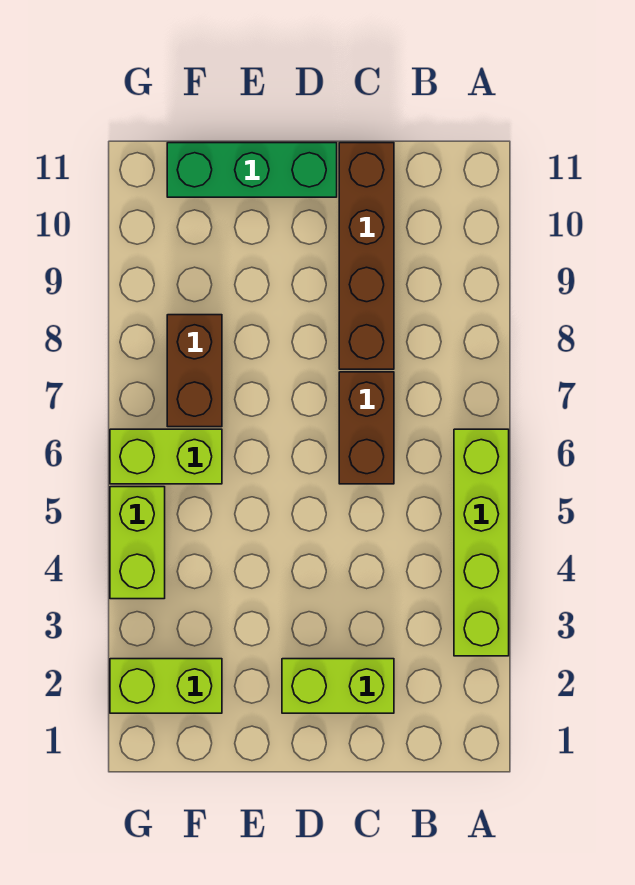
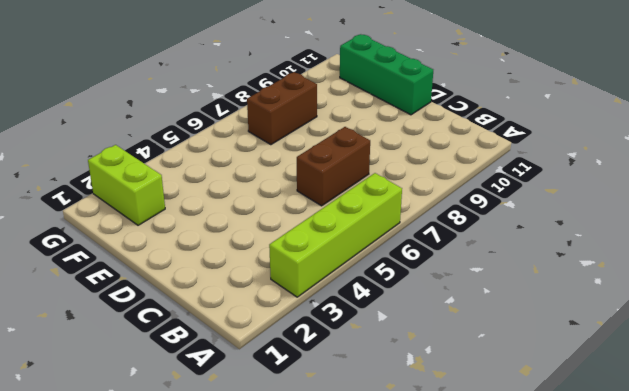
none -> lime 1x2 brick [282,659,394,713]
none -> brown 1x4 brick [339,143,394,369]

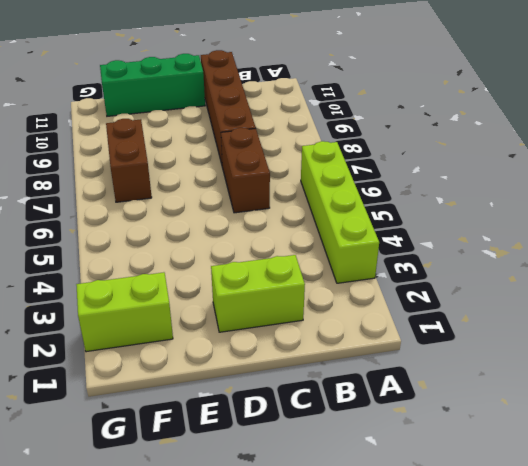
none -> lime 1x2 brick [110,429,222,484]
none -> lime 1x2 brick [110,487,165,599]

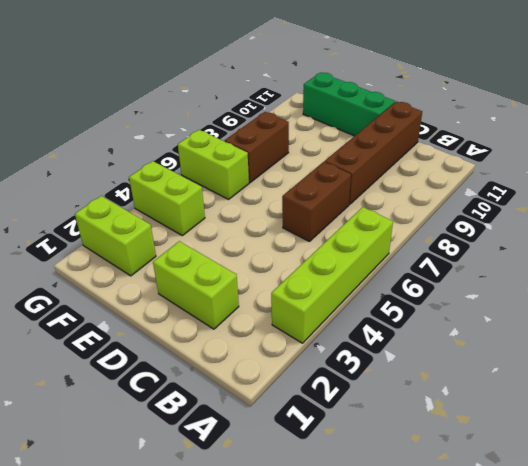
lime 1x2 brick [129,161,205,236] -> lime 1x2 brick turned to [110,487,165,599]

